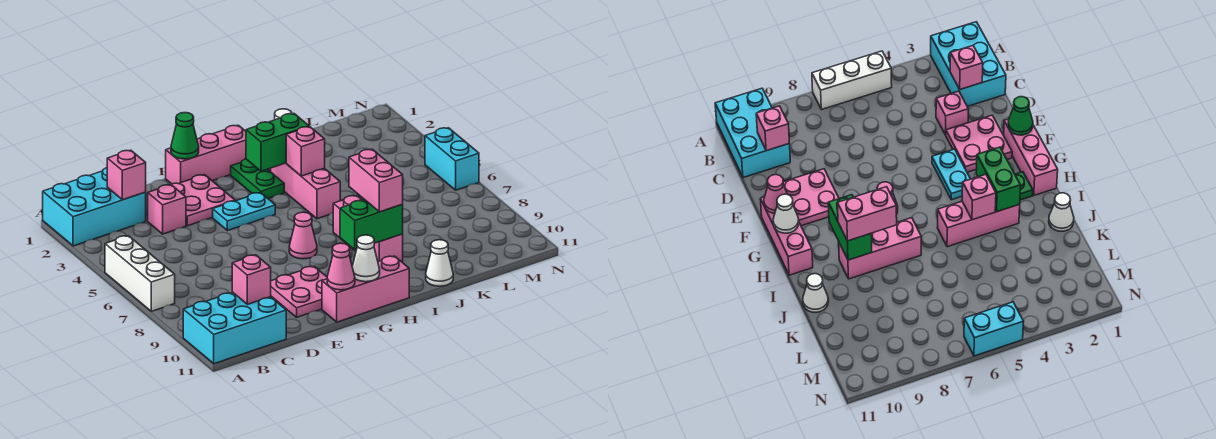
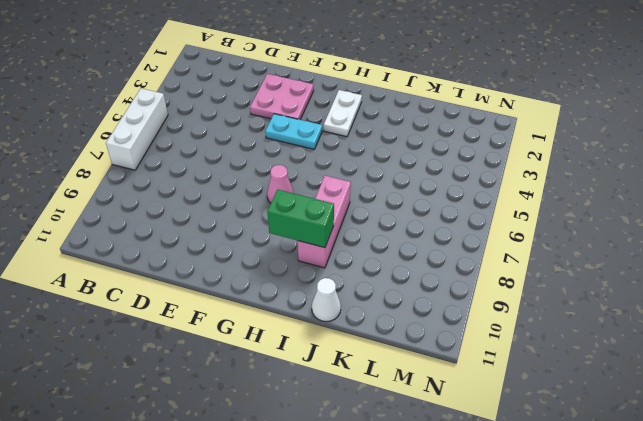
white 1x2 plate [324,90,362,137] -> green 1x2 plate [231,159,284,199]
none -> cyan 2x3 brick [43,168,146,246]
none -> cyan 2x3 brick [183,292,286,364]
none -> pink 1x1 brick [148,185,186,234]

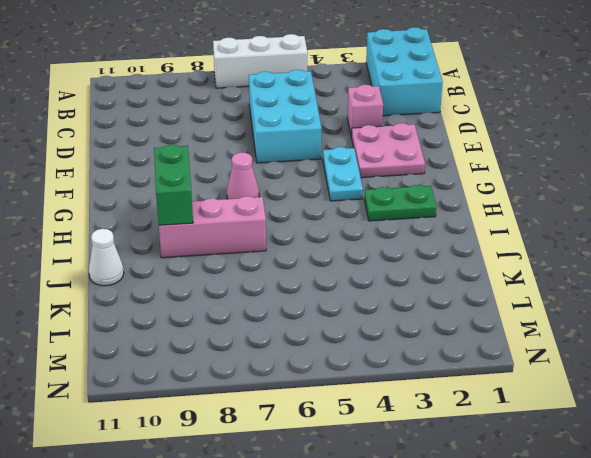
cyan 2x3 brick [249,70,321,163] -> cyan 2x3 brick moved to [183,292,286,364]
none -> pink 2x2 plate [271,266,327,317]
none -> pink 1x3 brick [166,125,246,184]
none -> pink 1x3 brick [322,256,409,322]

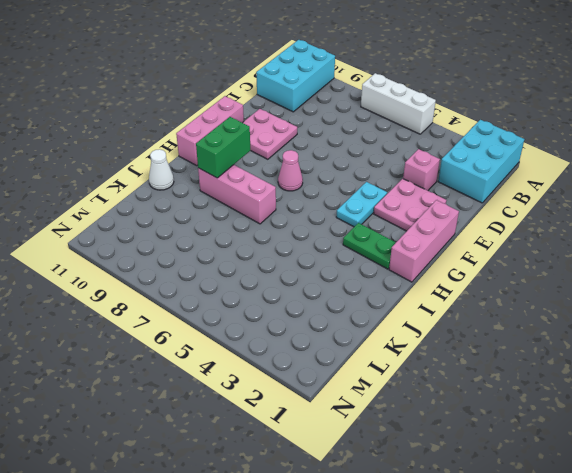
none -> pink 1x3 brick [270,163,340,219]
none -> white 1x1 cone [1049,193,1074,231]
none -> cyan 1x2 brick [425,128,479,190]

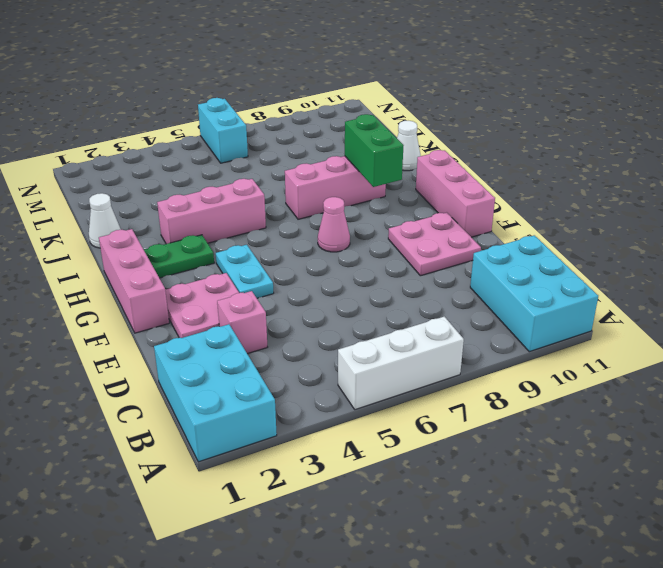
cyan 1x2 brick [198,98,248,163] -> cyan 1x2 brick turned to [425,128,479,190]
none -> pink 1x1 brick [107,150,146,200]
none -> pink 1x1 brick [232,255,271,304]
none -> green 1x1 cone [171,113,199,159]

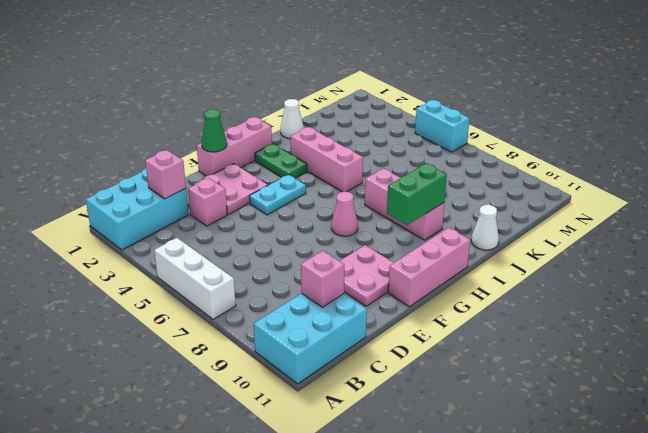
none -> pink 1x1 cone [327,243,355,290]
none -> white 1x1 cone [352,235,380,282]
none -> green 1x2 brick [246,114,309,171]

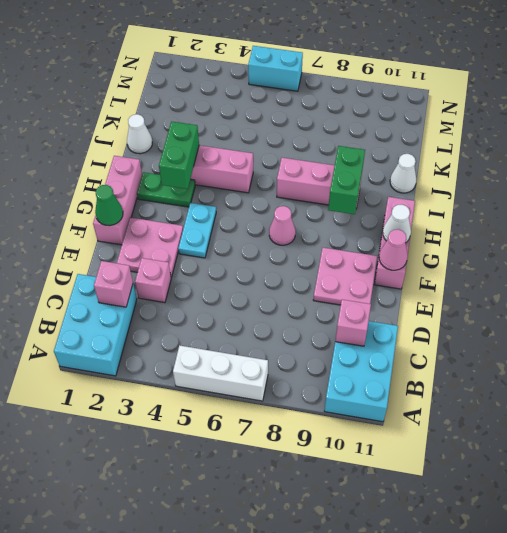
none -> pink 1x1 brick [286,127,325,176]
none -> pink 1x2 brick [349,149,403,212]

